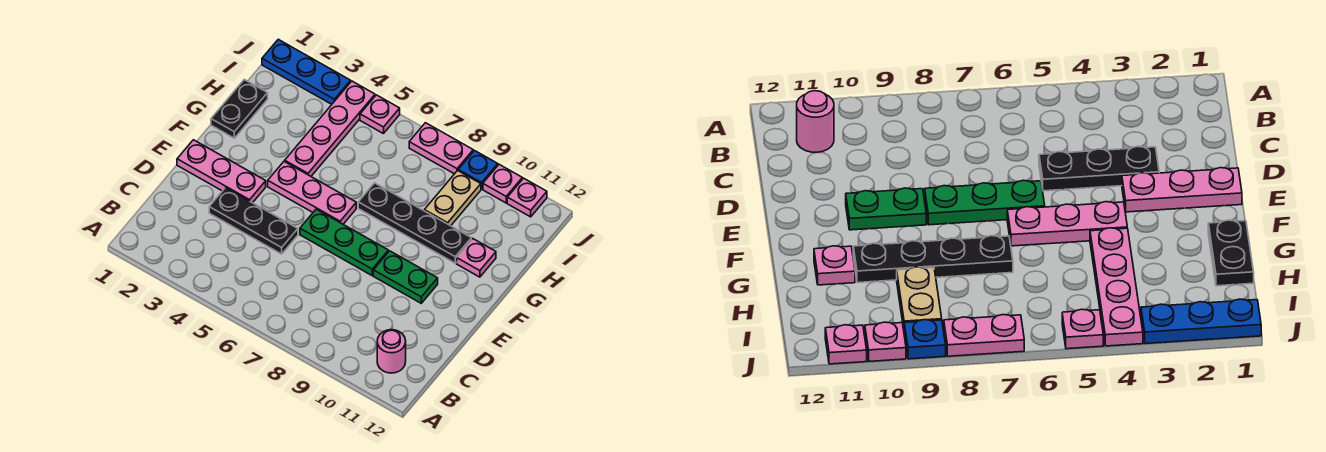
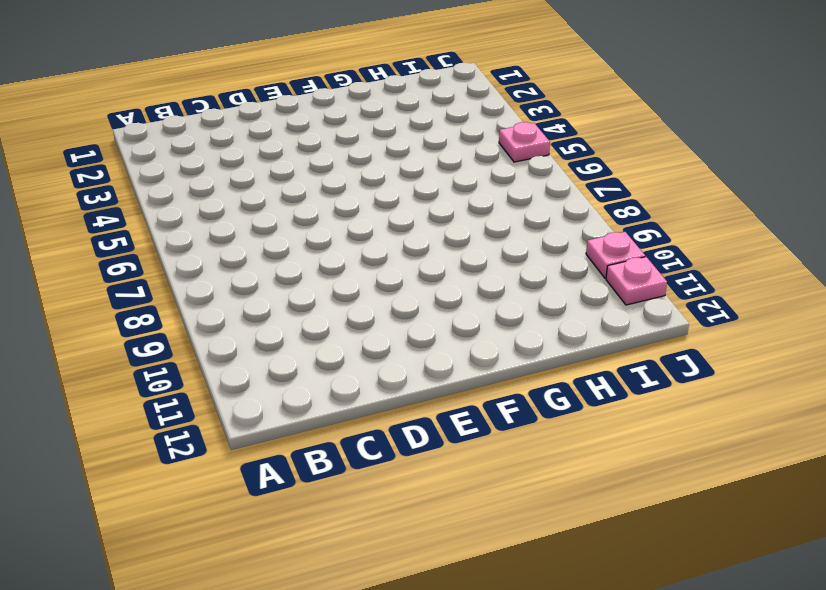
none -> pink 1x1 round brick [377,330,406,373]
none -> black 1x3 plate [209,188,298,254]
none -> pink 1x3 plate [177,140,266,203]

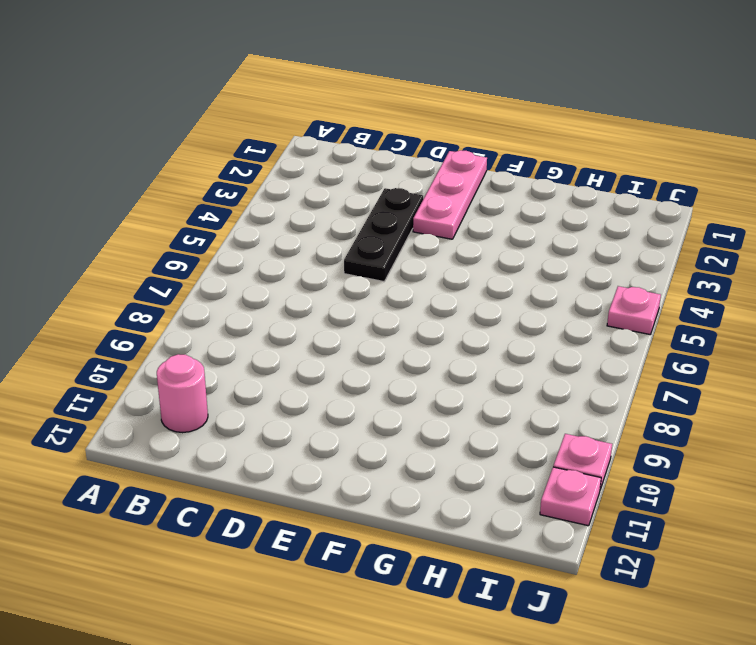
none -> green 1x3 plate [300,209,388,275]
none -> green 1x2 plate [373,251,438,303]
none -> pink 1x3 plate [268,161,356,224]

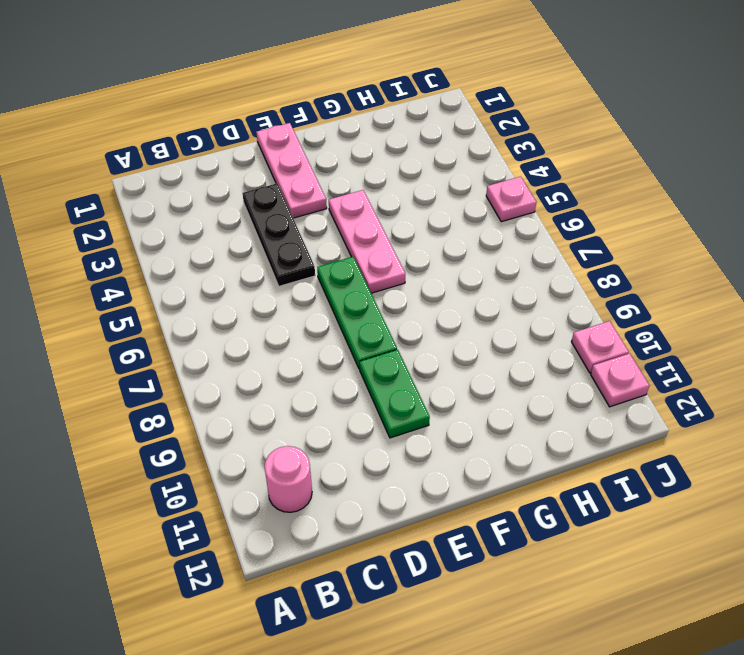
none -> black 1x2 plate [211,80,268,138]
none -> pink 1x4 plate [285,81,375,176]
none -> black 1x4 plate [358,183,471,263]

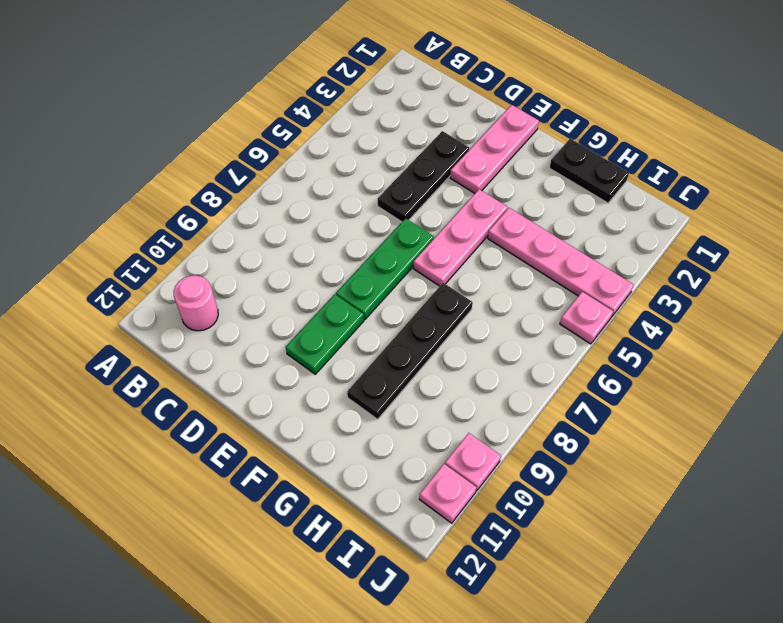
none -> pink 1x1 plate [457,239,496,277]
none -> tan 1x2 plate [424,171,481,226]
none -> blue 1x3 plate [262,39,351,104]

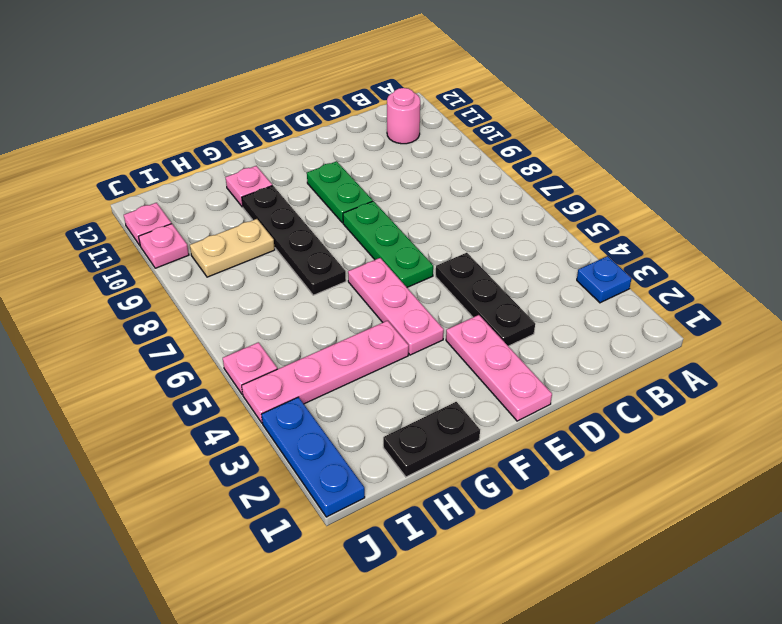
blue 1x1 plate [577,256,632,303] -> blue 1x1 plate moved to [458,151,498,189]
none -> pink 1x2 plate [409,123,473,174]

